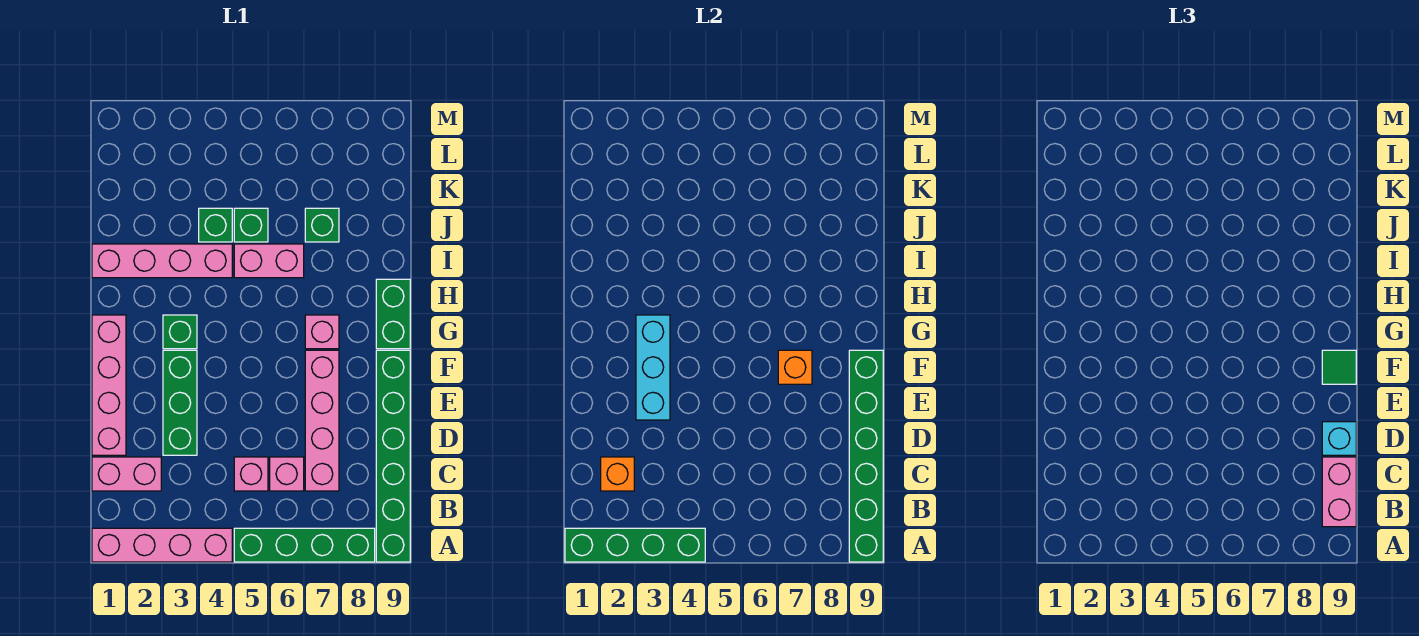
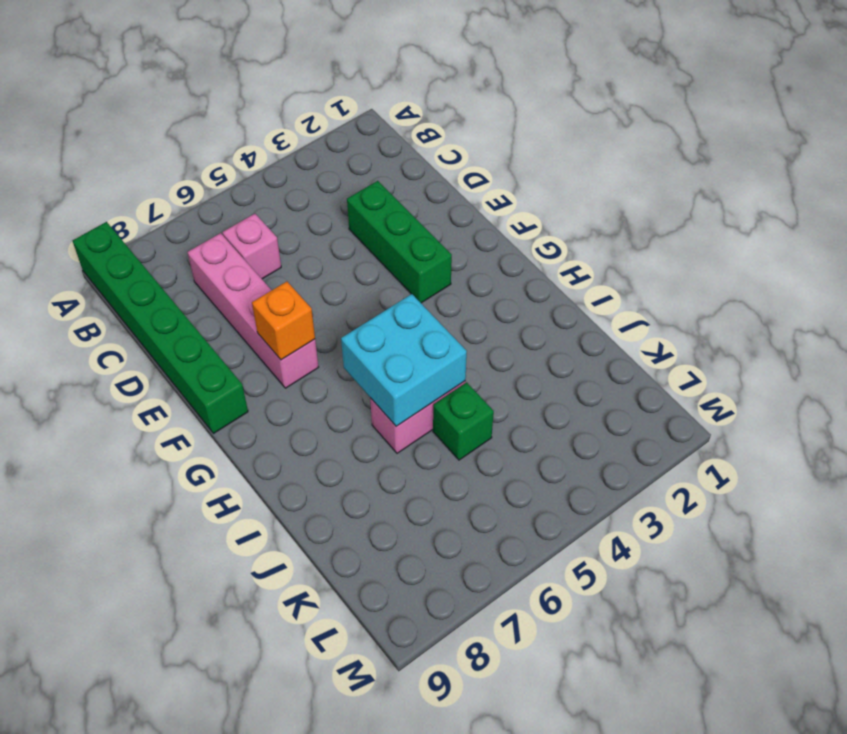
cyan 2x2 brick [341,294,467,426] -> none
none -> pink 1x4 brick [92,528,232,562]
none -> green 1x4 brick [234,528,375,562]
none -> pink 1x2 brick [92,457,161,491]

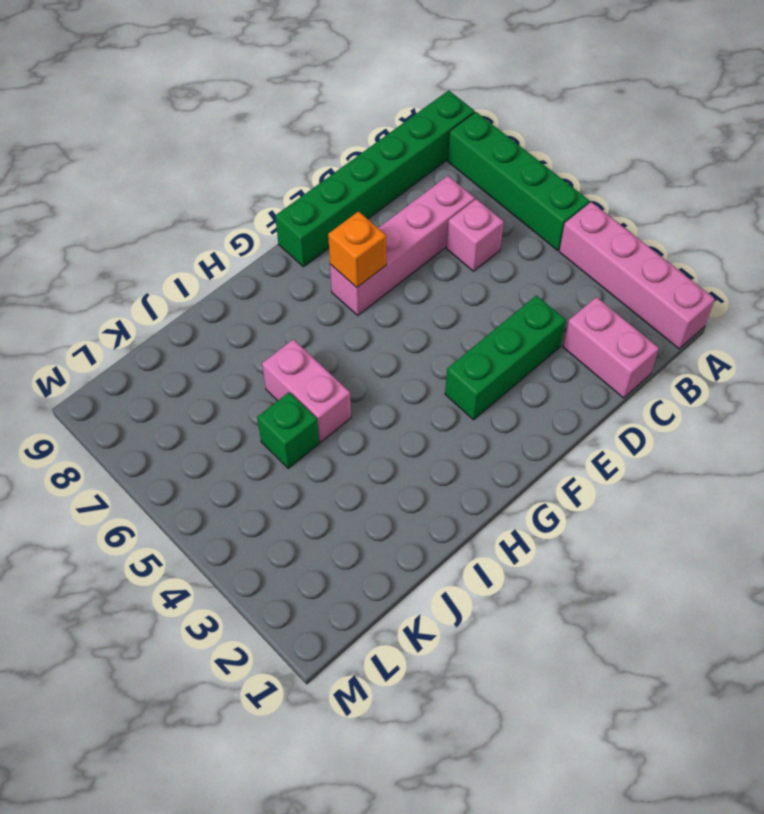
none -> pink 1x1 brick [234,457,268,491]
none -> pink 1x4 brick [92,315,126,455]
none -> green 1x1 brick [163,315,197,349]

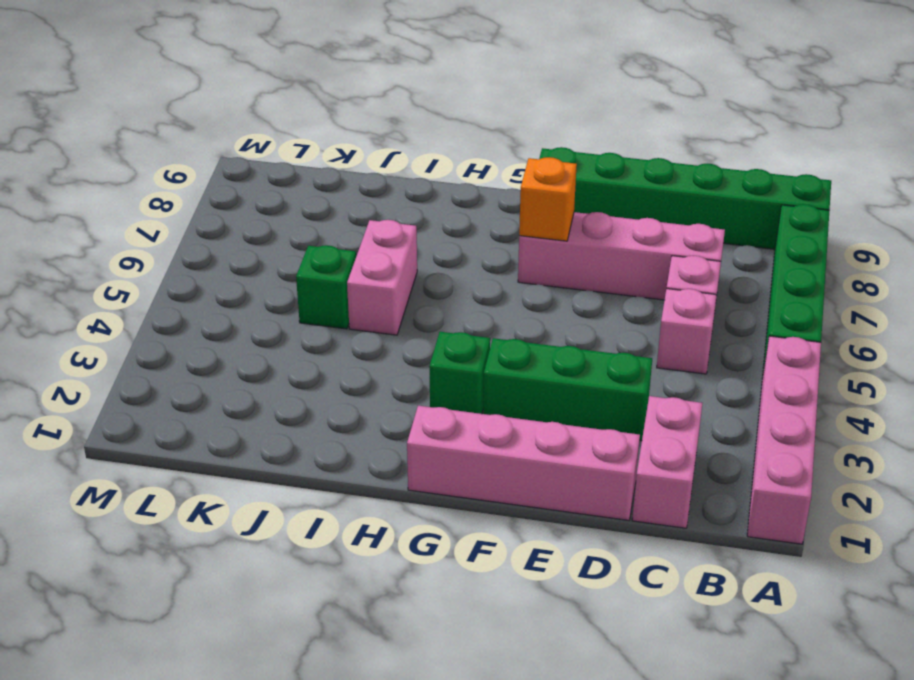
none -> pink 1x1 brick [305,315,339,349]
none -> green 1x2 brick [376,279,410,349]
none -> pink 1x4 brick [92,244,232,278]

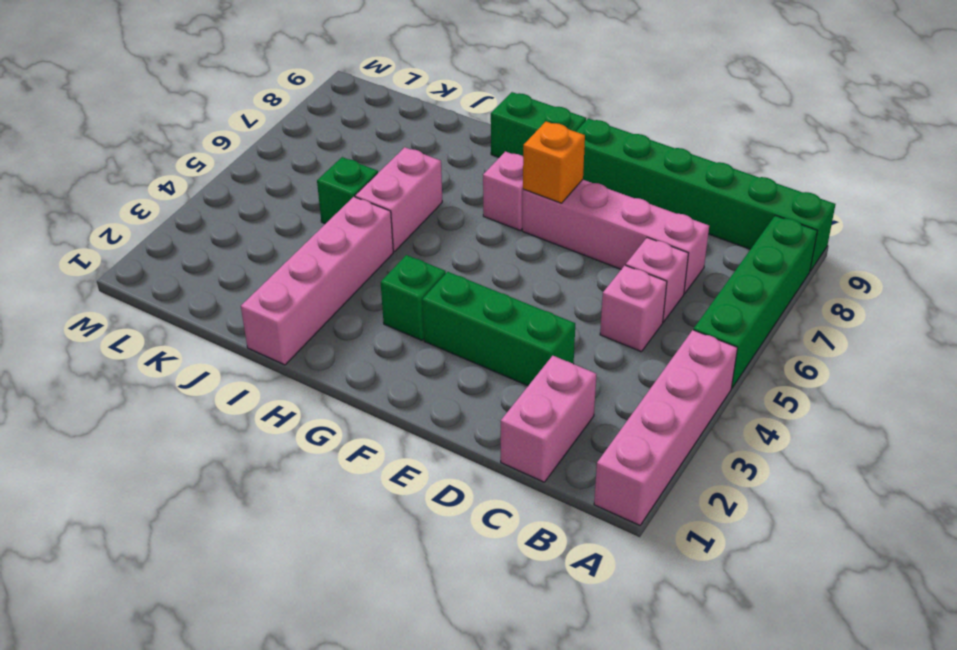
none -> pink 1x4 brick [92,315,126,455]
none -> green 1x1 brick [199,208,232,242]
none -> green 1x1 brick [305,208,339,242]

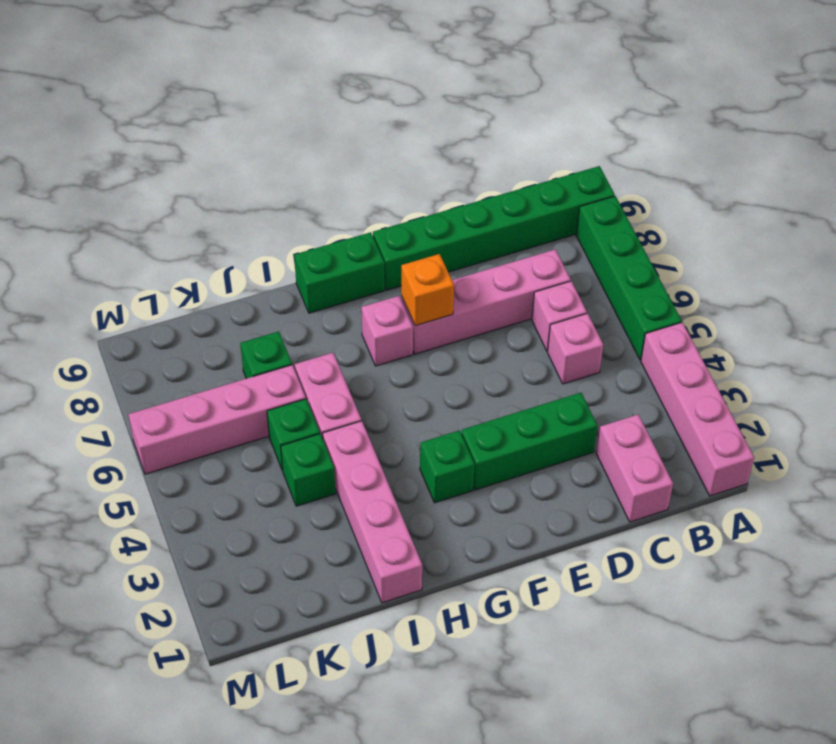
pink 1x4 brick [128,365,306,474] -> pink 1x4 brick moved to [92,315,126,455]
none -> green 1x4 brick [565,528,705,562]
none -> green 1x6 brick [849,350,883,562]
none -> orange 1x1 brick [601,457,634,491]

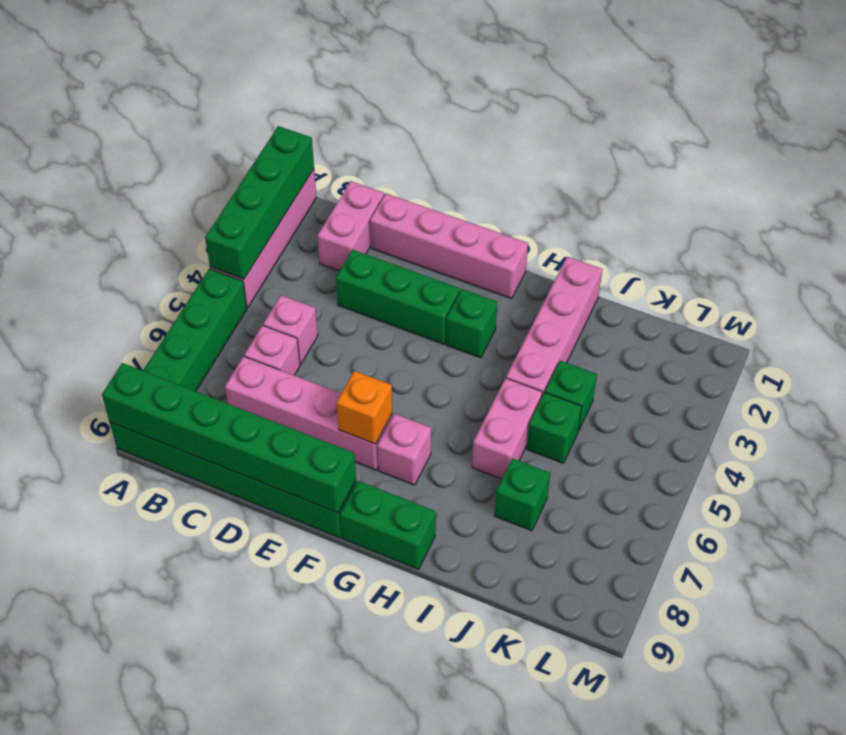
none -> orange 1x1 brick [601,457,634,491]
none -> cyan 1x3 brick [636,315,670,420]
none -> pink 1x2 brick [1322,457,1356,527]

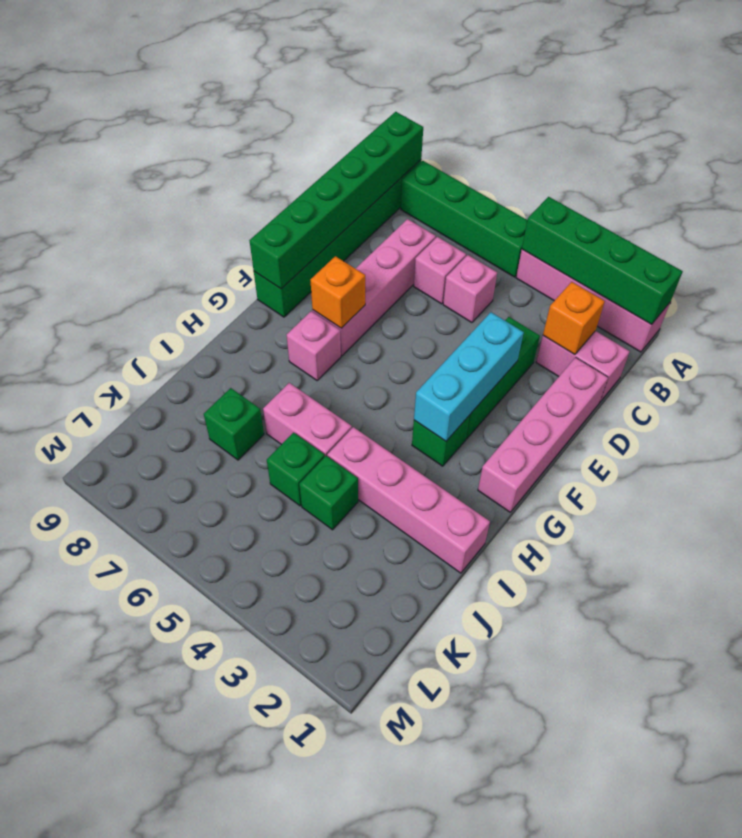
none -> green 1x2 brick [376,279,410,349]
none -> pink 1x2 brick [1322,457,1356,527]
none -> cyan 1x1 brick [1322,422,1356,455]

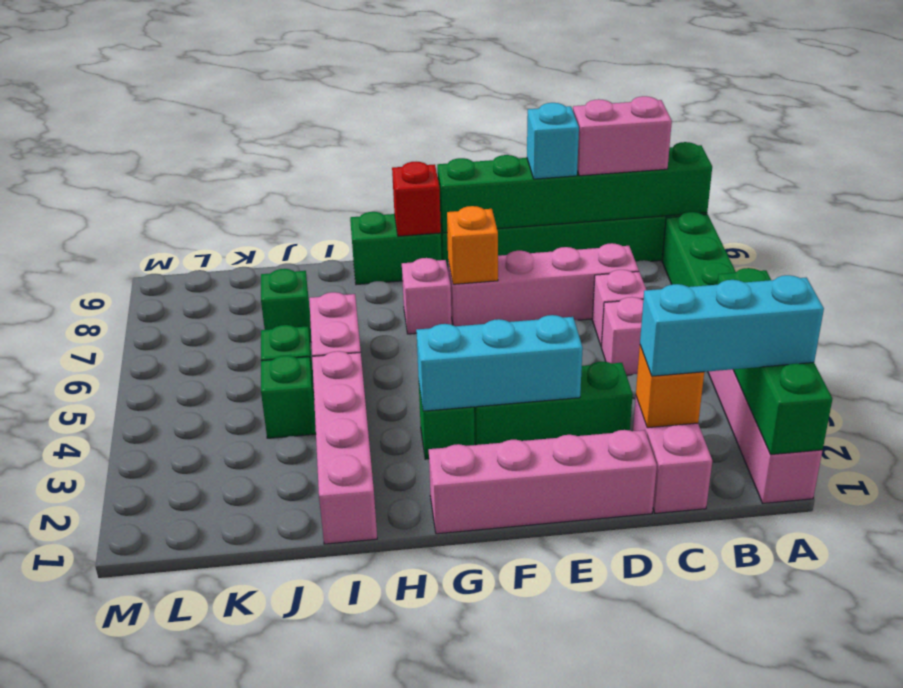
cyan 1x3 brick [640,275,824,376] -> none
red 1x1 brick [392,162,441,236] -> none
none -> green 1x1 tile [1322,350,1356,384]

